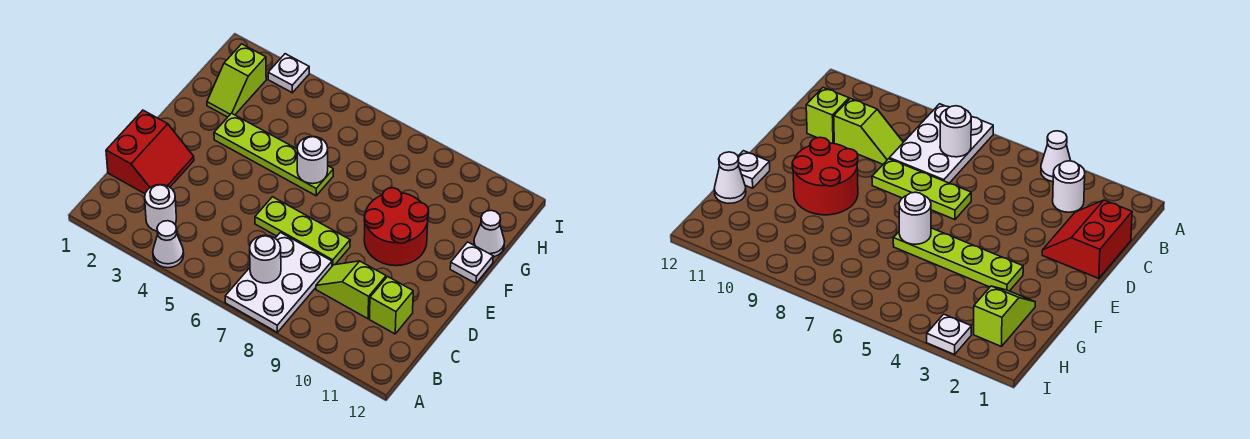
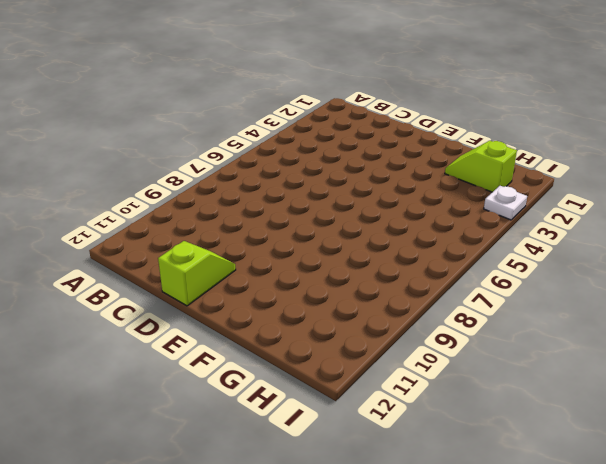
lime 1x2 slope [158,241,236,306] -> lime 1x2 slope moved to [316,261,386,319]
none -> white 1x1 cone [153,221,184,268]
none -> white 2x3 plate [225,232,332,332]
none -> white 1x1 round brick [145,185,176,231]

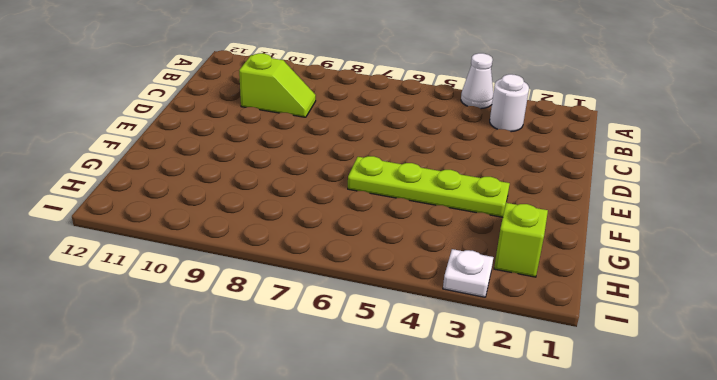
none -> white 2x3 plate [225,232,332,332]
none -> red 2x2 slope [106,110,194,194]
none -> lime 1x1 brick [370,277,413,334]

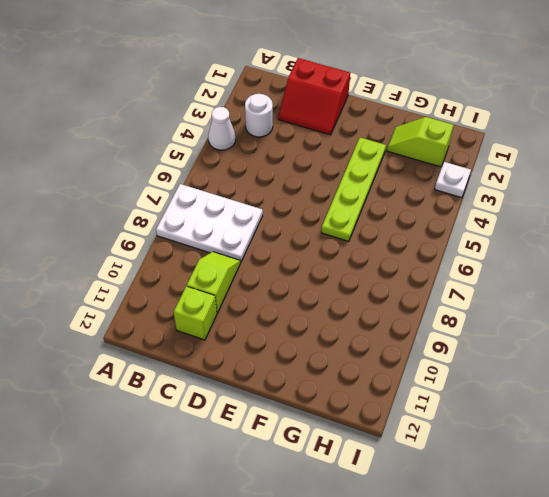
none -> lime 1x3 plate [255,197,350,266]
none -> red 2x2 round brick [364,188,429,266]
none -> white 1x1 plate [450,242,493,283]

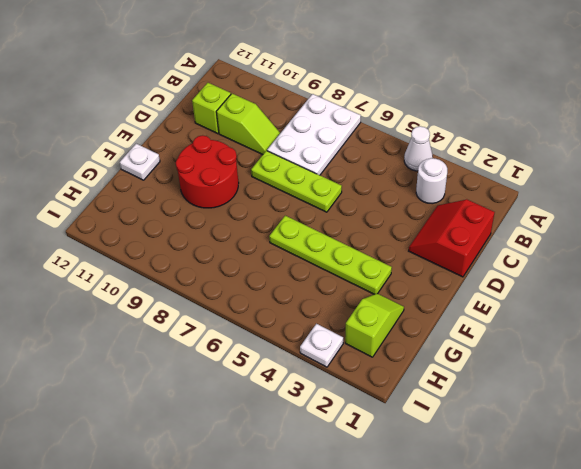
none -> white 1x1 cone [474,210,505,257]
none -> white 1x1 round brick [250,235,281,283]
none -> white 1x1 round brick [297,136,328,184]

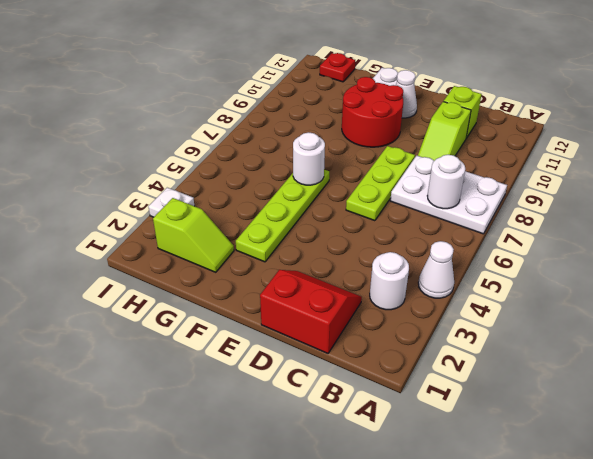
white 1x1 cone [396,70,417,118] -> white 1x1 cone moved to [474,210,505,257]
red 1x1 plate [320,53,355,82] -> none

